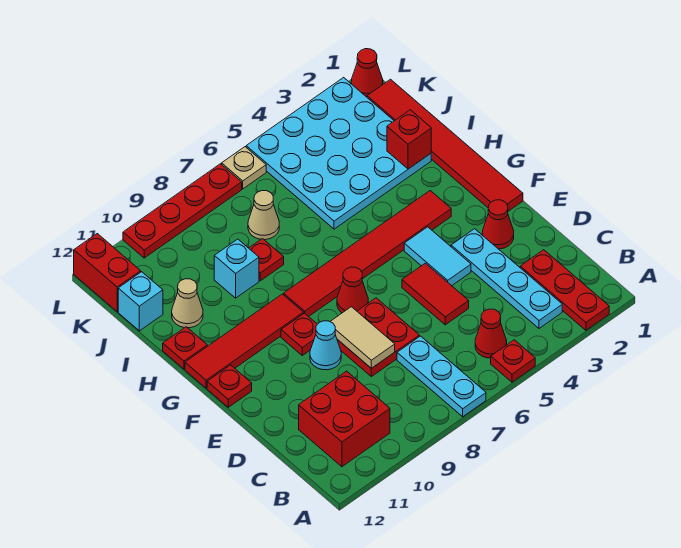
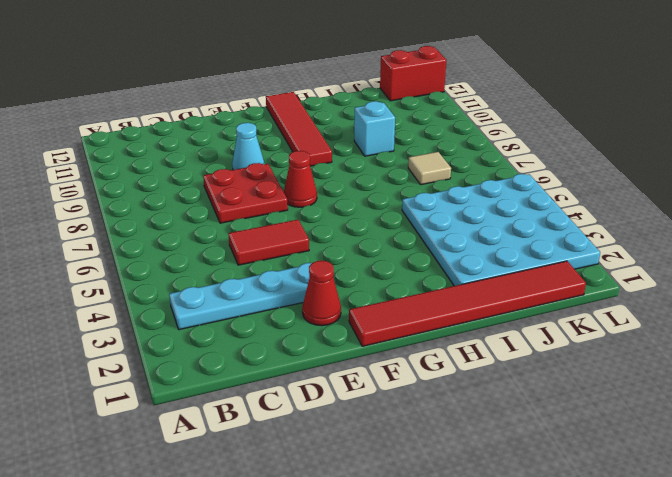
tan 1x1 tile [408,152,451,185] -> tan 1x1 cone [248,191,279,240]
none -> red 1x3 plate [520,250,609,330]
none -> red 1x1 plate [491,340,535,382]
none -> cyan 1x3 plate [397,336,486,417]
none -> red 1x1 cone [475,309,507,358]

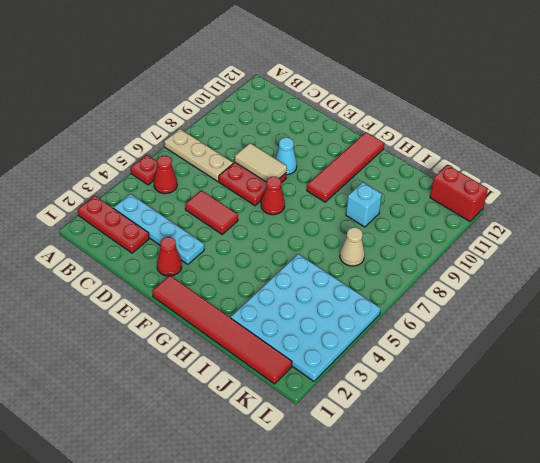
tan 1x3 plate [164,129,233,181] -> cyan 1x3 plate [397,336,486,417]
none -> red 2x2 brick [299,371,390,467]
none -> cyan 1x2 tile [404,227,471,286]
none -> red 1x1 plate [281,313,317,355]
none -> red 1x1 plate [207,365,252,407]

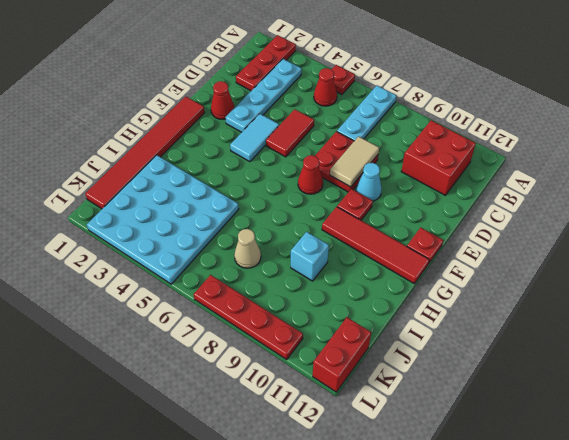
none -> red 1x6 tile [284,191,451,316]
none -> red 1x1 plate [163,327,207,369]
none -> red 1x1 plate [249,239,284,281]
none -> tan 1x1 cone [172,279,203,328]

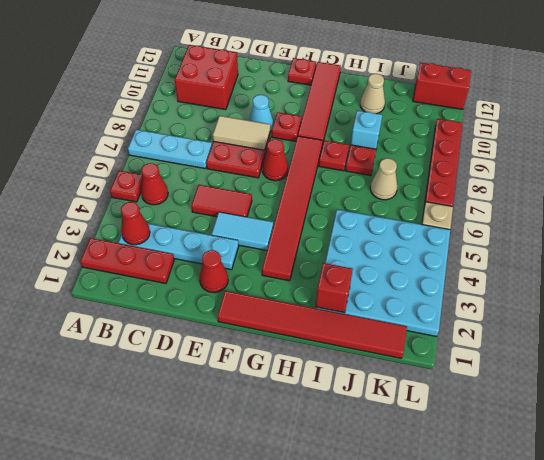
red 1x1 cone [121,202,150,245] -> red 1x1 cone moved to [351,49,383,97]
red 1x1 plate [319,140,349,171] -> red 1x1 plate moved to [163,327,207,369]
none -> cyan 1x1 brick [118,272,163,331]

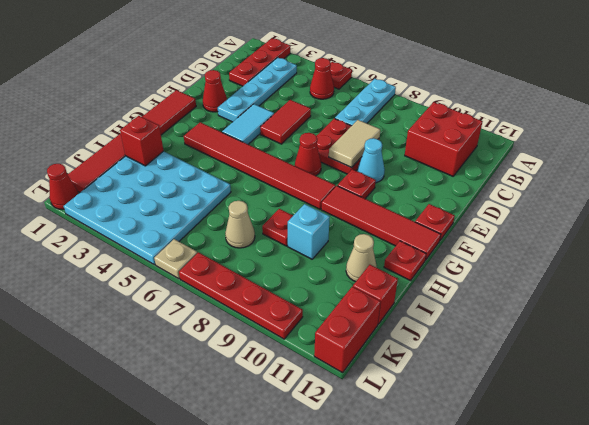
red 1x1 brick [353,265,398,324] -> cyan 1x1 brick [118,272,163,331]

